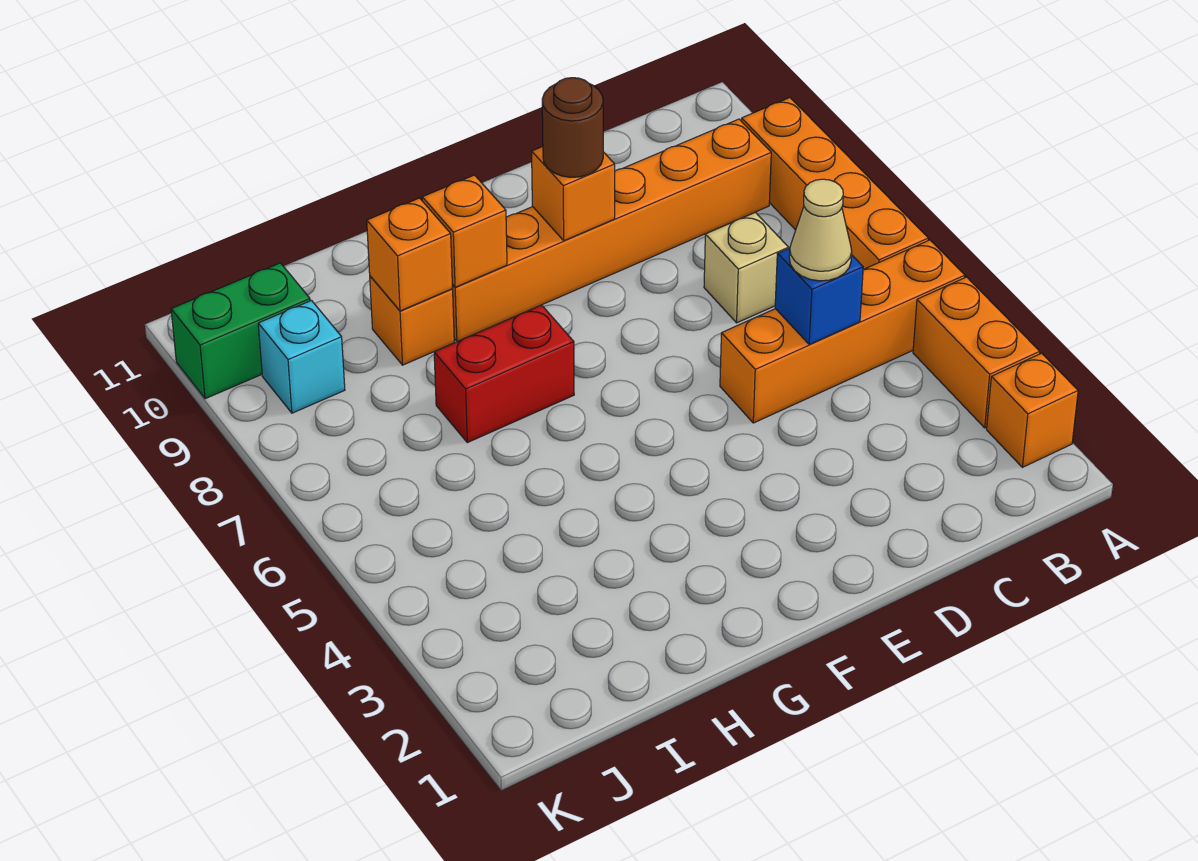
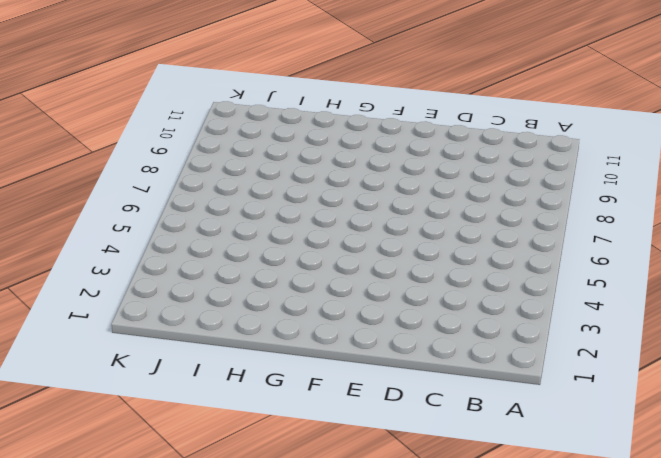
none -> orange 1x1 brick [987,353,1078,467]
none -> orange 1x2 brick [913,277,1040,428]
none -> orange 1x4 brick [720,240,965,423]

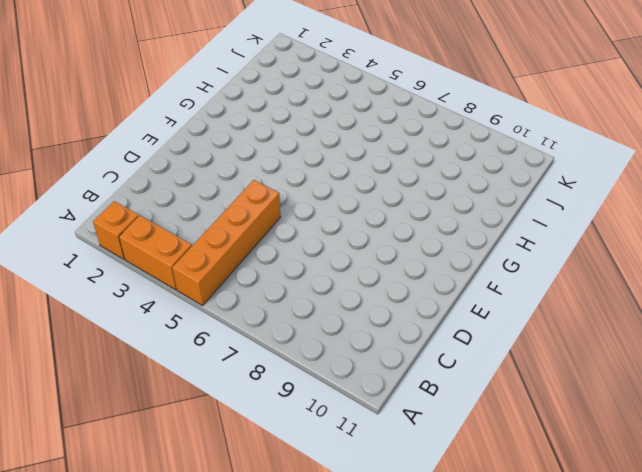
none -> orange 1x4 brick [741,98,928,270]
none -> orange 1x6 brick [452,119,771,342]
none -> tan 1x1 brick [704,212,789,323]

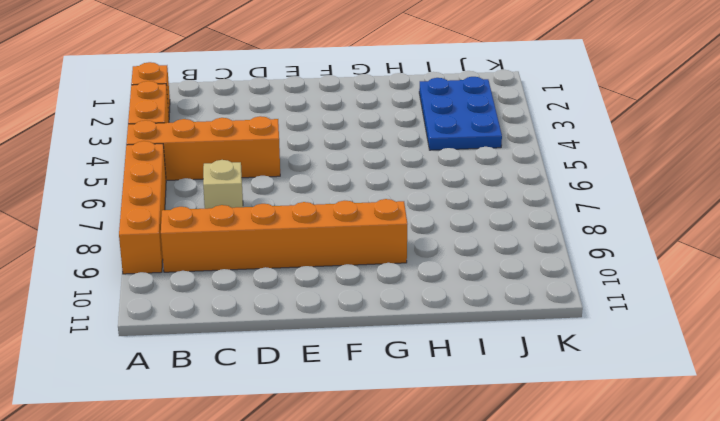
blue 2x3 plate [419,77,502,150] -> none
none -> red 1x2 brick [434,305,574,443]
none -> orange 1x1 brick [370,276,454,365]
none -> cyan 1x1 brick [258,301,345,413]

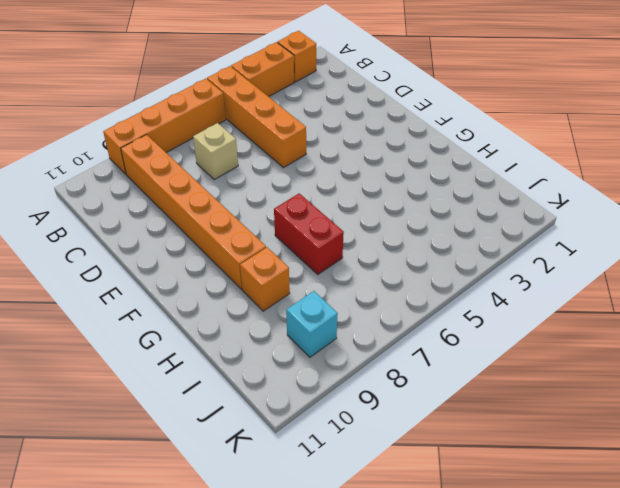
none -> green 1x2 brick [171,263,310,399]
none -> blue 1x1 brick [775,248,863,344]
none -> orange 1x1 brick [532,147,615,241]

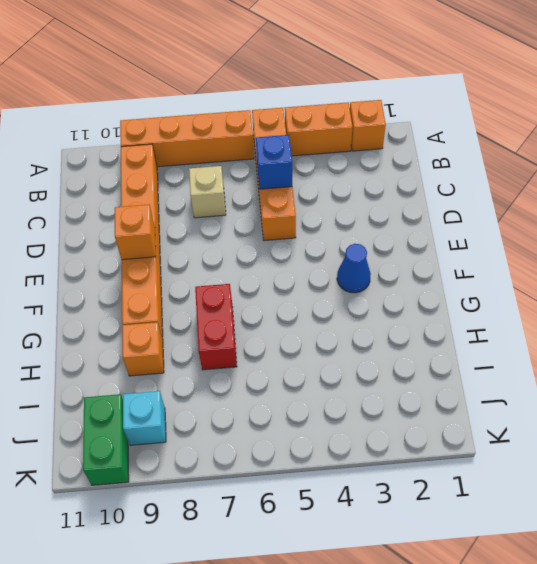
blue 1x1 cone [337,244,371,293] -> none
none -> orange 1x1 brick [422,175,507,287]
none -> orange 1x1 brick [367,198,453,311]
none -> tan 1x1 cone [789,179,852,281]

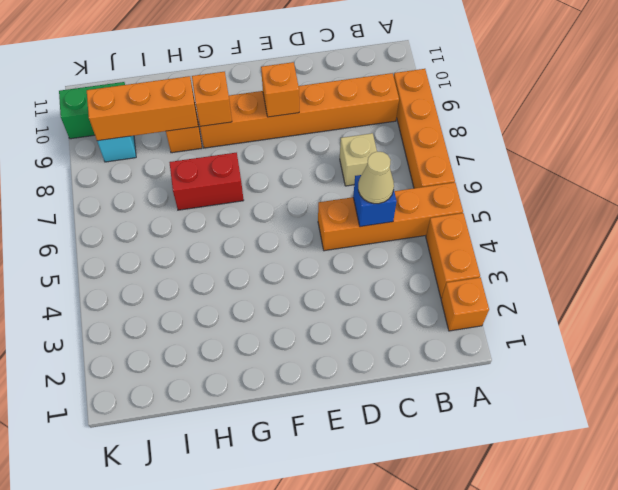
orange 1x3 brick [87,76,198,141] -> orange 1x1 brick [367,198,453,311]
none -> brown 1x1 round brick [542,78,603,177]

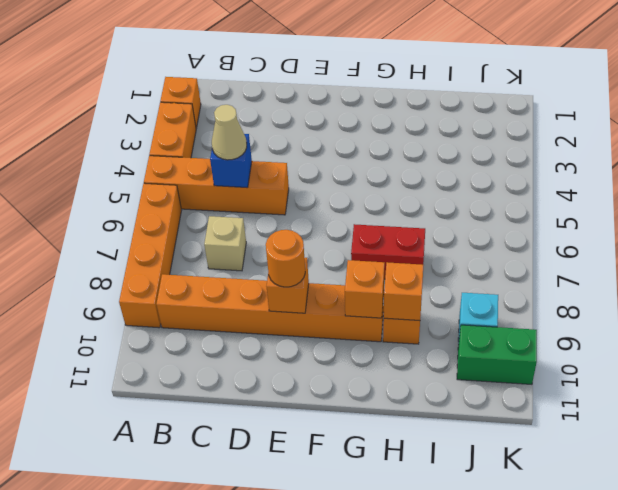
orange 1x1 round brick [266,230,305,287] -> brown 1x1 round brick [542,78,603,177]

